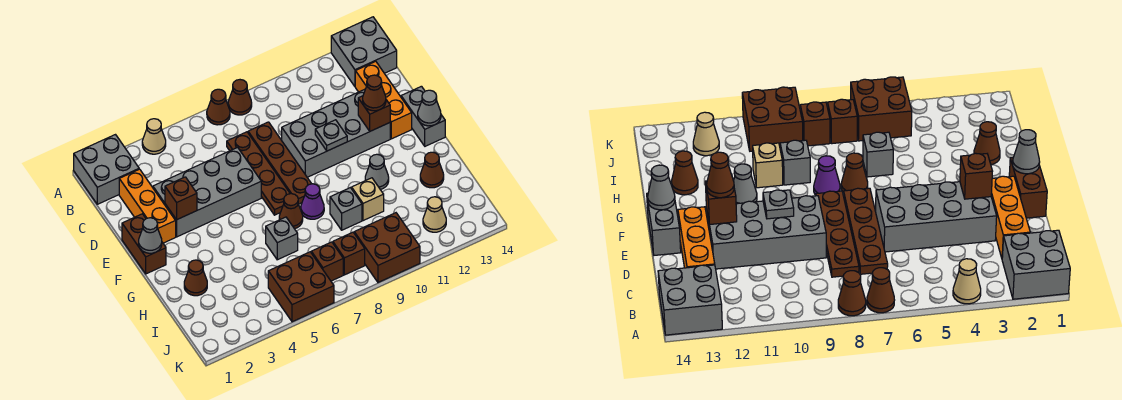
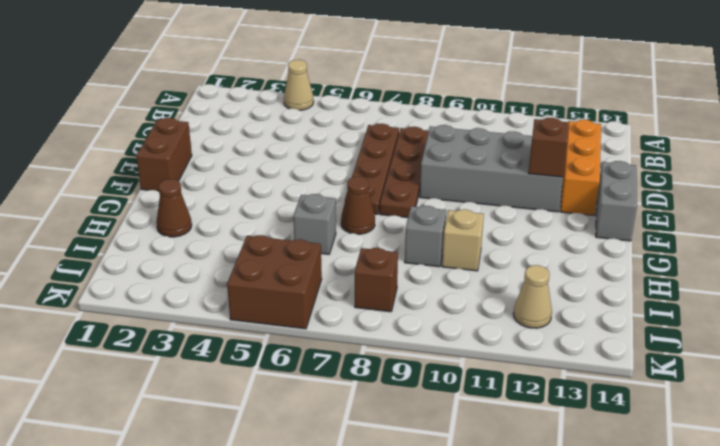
none -> grey 2x2 brick [74,135,139,204]
none -> brown 1x1 cone [207,89,230,125]
none -> brown 1x1 cone [228,80,252,115]
none -> grey 2x2 brick [331,17,397,86]

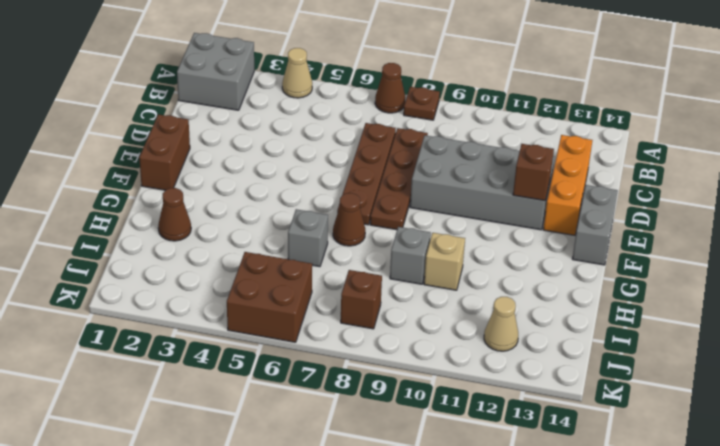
brown 1x1 plate [404,87,440,120] -> brown 1x1 cone [228,80,252,115]
none -> grey 2x2 brick [331,17,397,86]
none -> orange 1x3 brick [119,169,176,243]
none -> grey 2x4 brick [153,147,261,237]
none -> purple 1x1 cone [301,184,324,219]

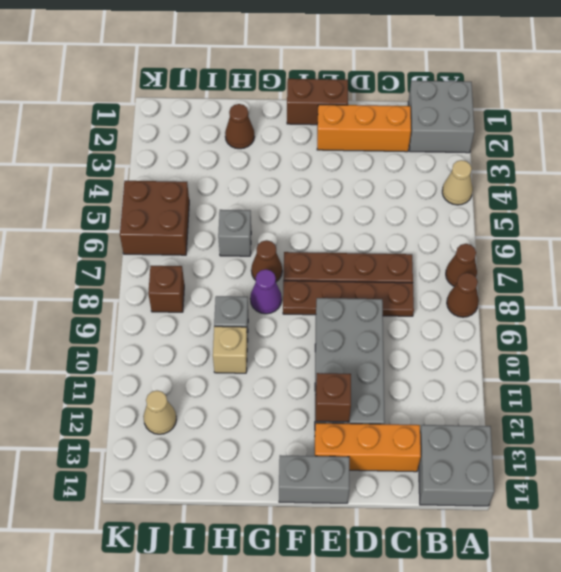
none -> grey 2x4 brick [153,147,261,237]
none -> grey 1x1 cone [365,154,389,190]
none -> brown 1x1 cone [420,152,444,188]
none -> brown 1x1 brick [311,242,343,281]

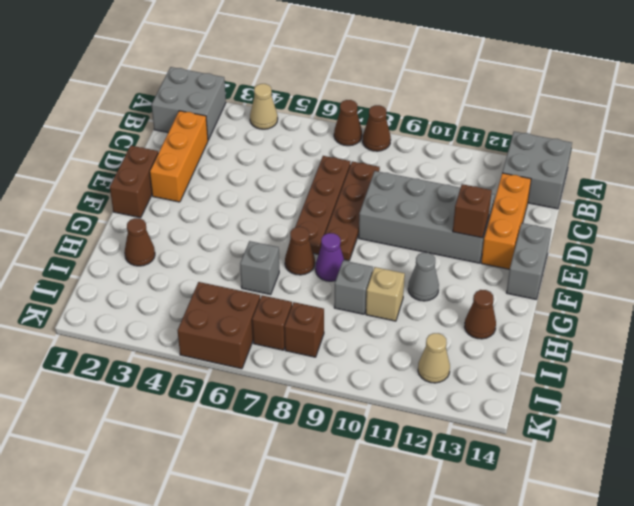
none -> grey 2x4 brick [153,147,261,237]
none -> brown 2x2 brick [354,213,420,282]
none -> brown 1x1 brick [165,177,197,220]
none -> grey 1x1 plate [315,120,347,151]

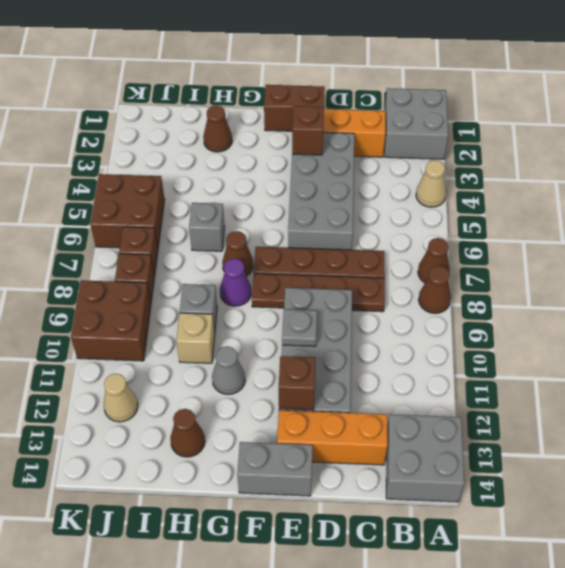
none -> grey 1x1 cone [139,218,162,253]
none -> grey 1x1 cone [418,90,441,126]
none -> brown 1x1 cone [363,75,386,111]

